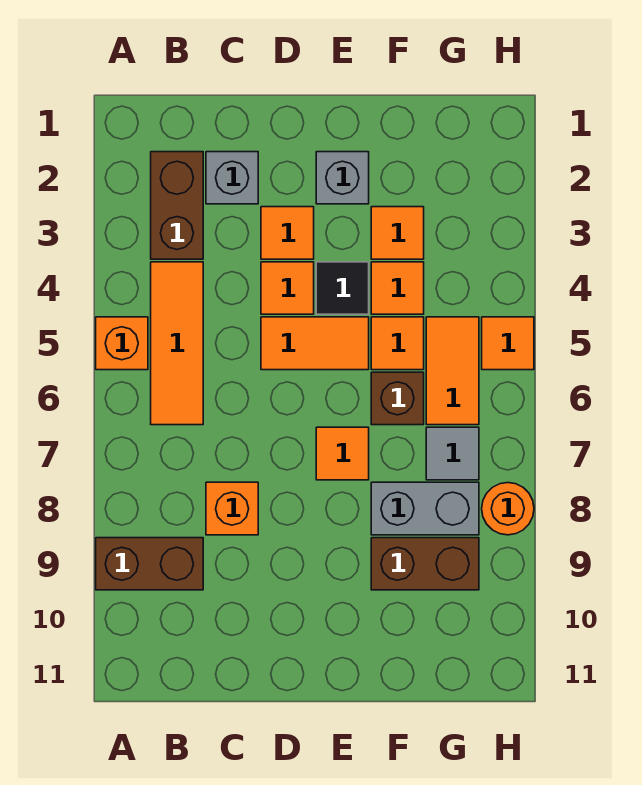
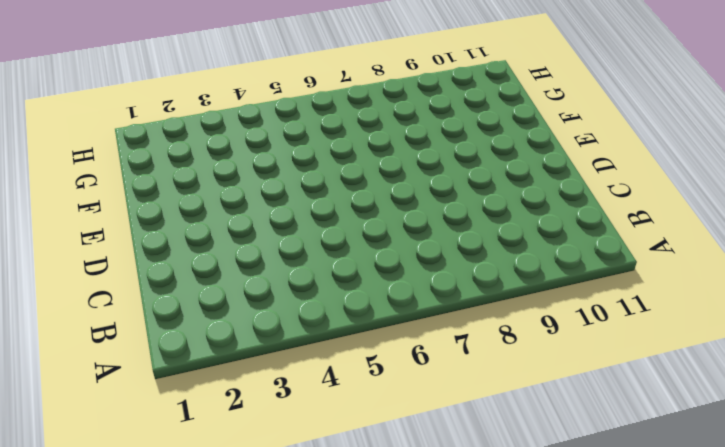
none -> orange 1x1 brick [96,317,148,370]
none -> brown 1x2 brick [96,538,203,590]
none -> brown 1x2 brick [151,152,203,259]

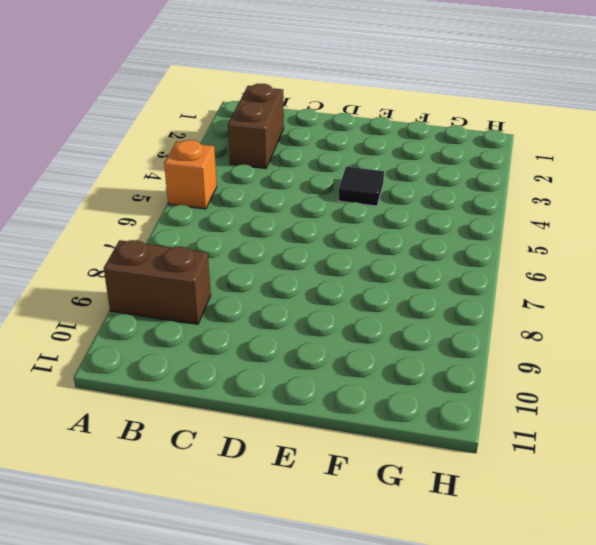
none -> orange 1x3 tile [151,262,203,425]
none -> grey 1x1 brick [206,152,258,204]
none -> orange 1x1 brick [206,482,258,535]

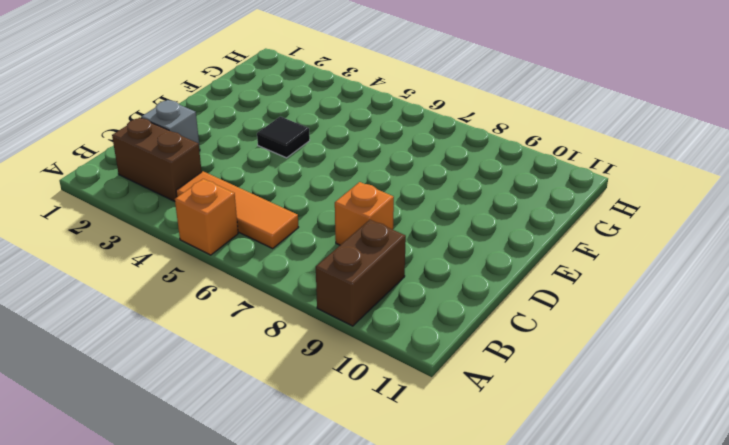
none -> orange 1x1 tile [261,207,314,259]
none -> orange 1x1 tile [261,262,314,314]
none -> orange 1x2 tile [261,317,369,370]

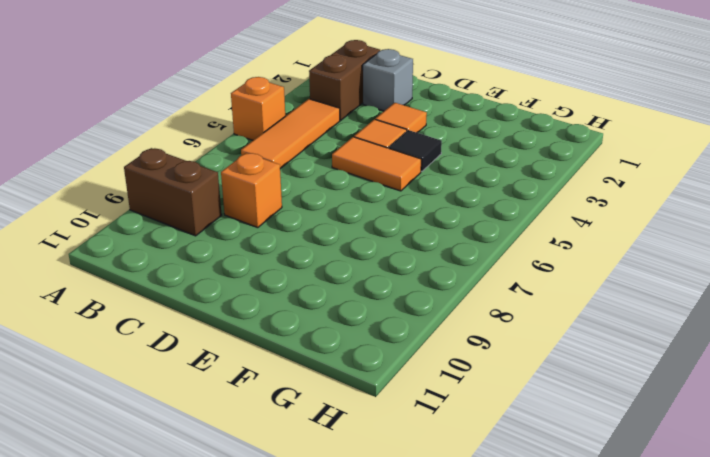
none -> grey 1x1 brick [316,152,369,204]
none -> orange 1x1 tile [316,427,369,480]
none -> orange 1x1 tile [371,207,424,259]

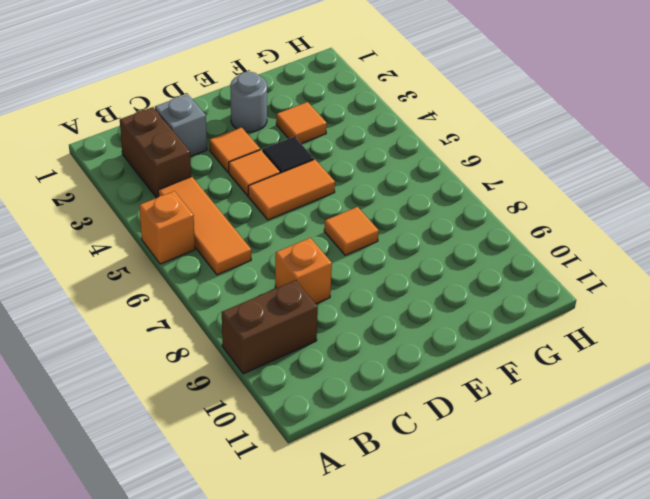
grey 1x1 round brick [230,72,267,132] -> grey 1x1 brick [316,152,369,204]
none -> orange 1x1 tile [371,262,424,314]
none -> orange 1x1 tile [371,317,424,370]
none -> brown 1x1 brick [371,372,424,425]

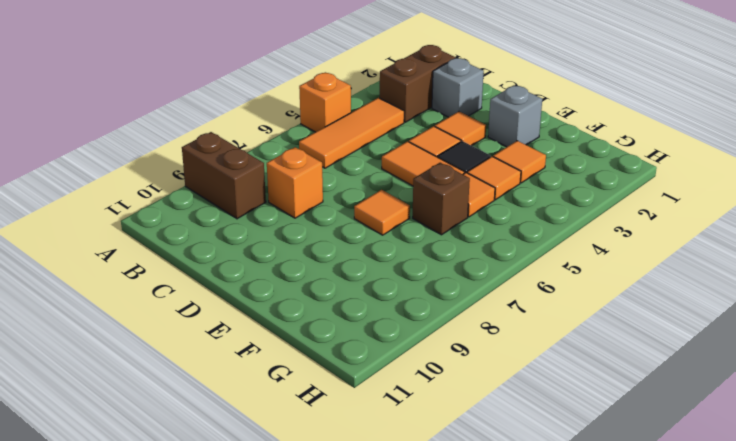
none -> grey 1x2 brick [371,482,479,535]
none -> brown 1x2 brick [371,538,479,590]
none -> orange 1x2 tile [426,317,479,425]

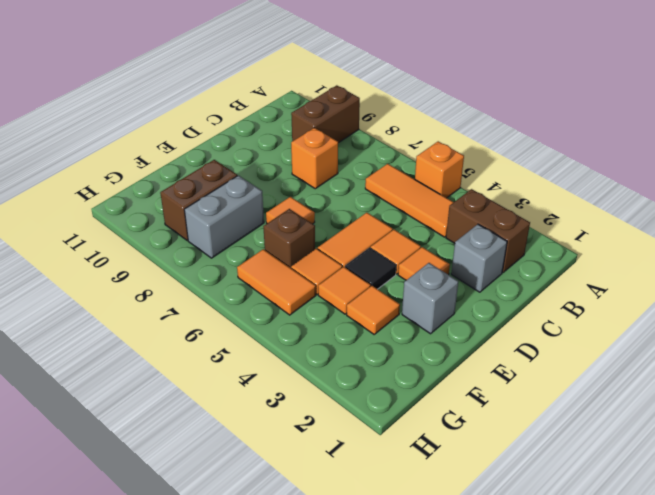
none -> grey 1x1 tile [426,427,479,480]
none -> orange 1x1 tile [482,317,534,370]
none -> orange 1x1 round brick [482,483,534,535]

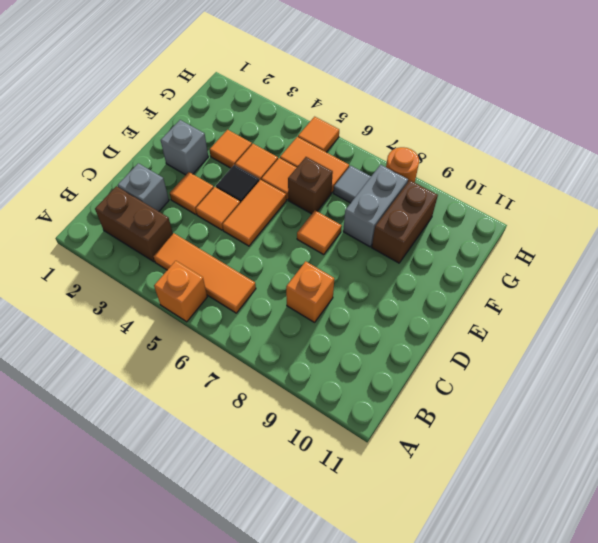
none -> brown 1x2 brick [96,538,203,590]

